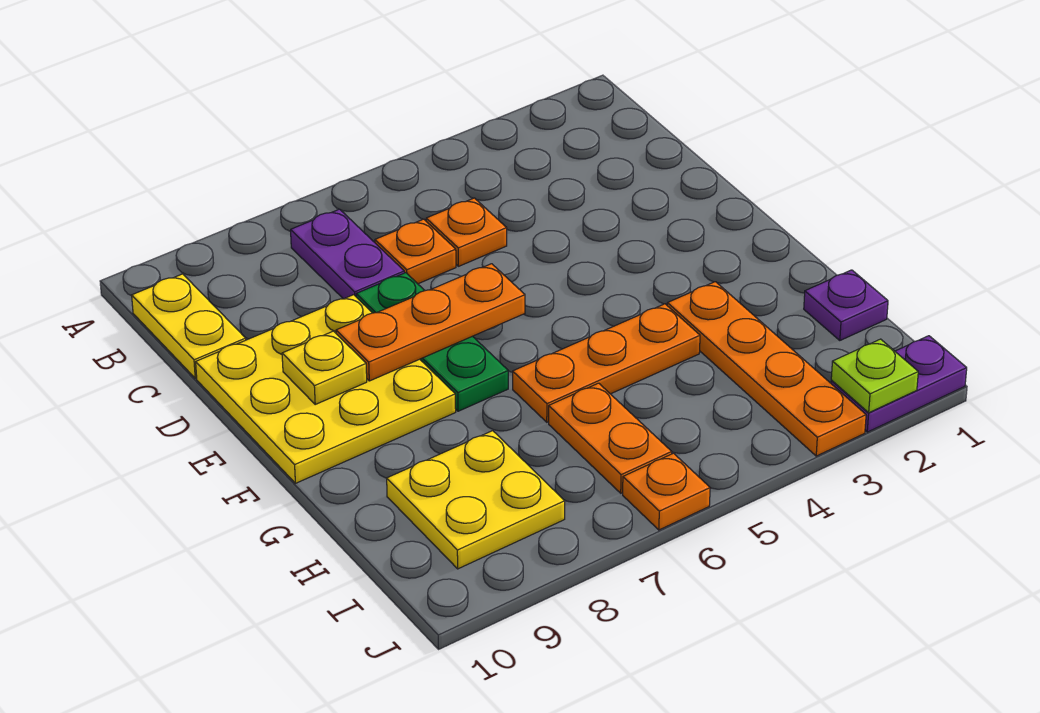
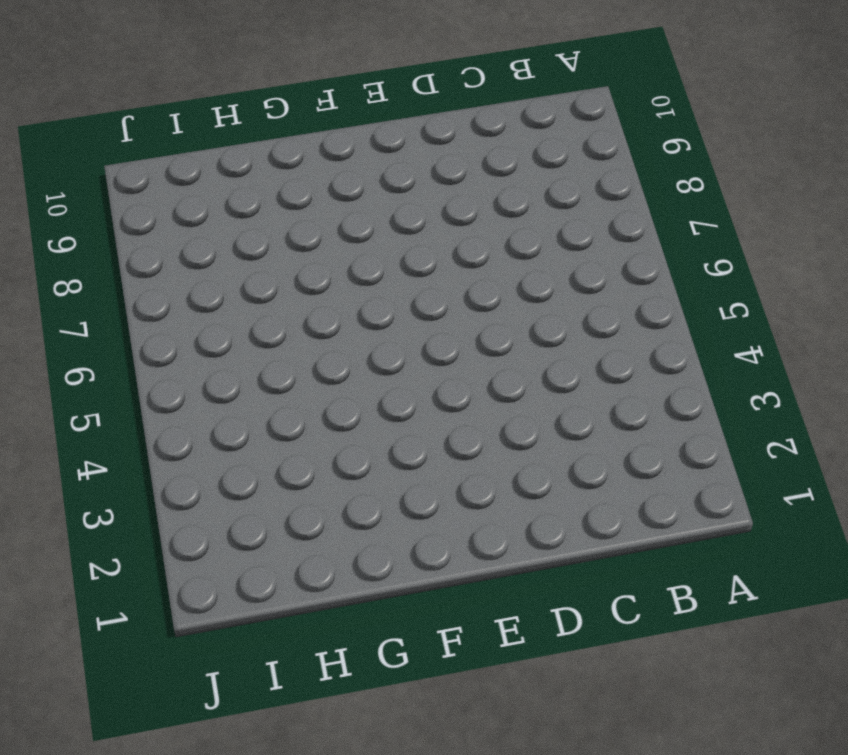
none -> purple 1x2 plate [291,209,404,299]
none -> yellow 1x2 plate [132,274,246,378]
none -> orange 1x1 plate [426,198,507,266]

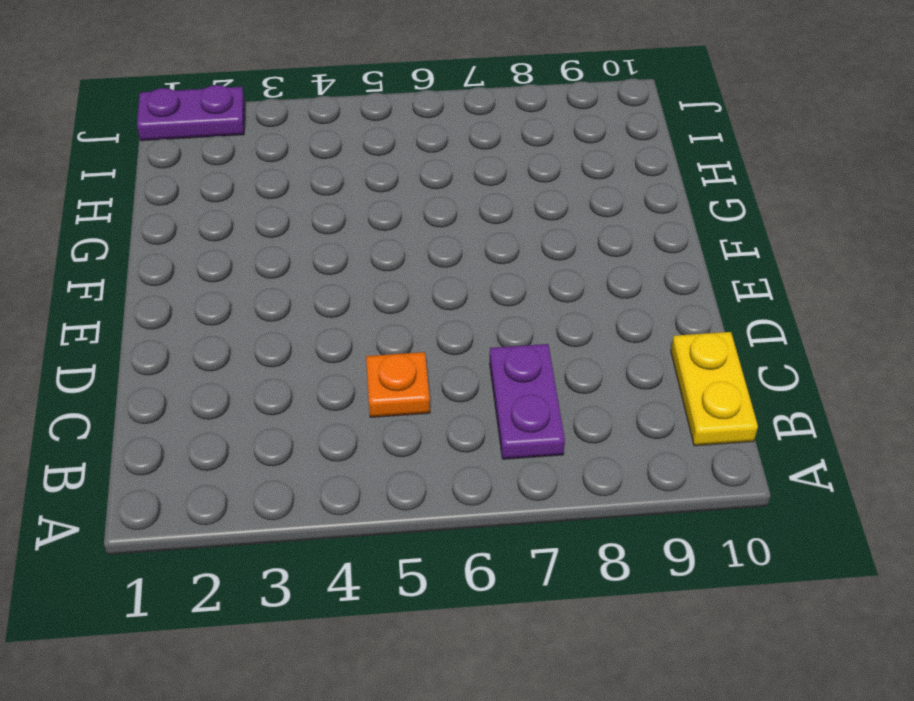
none -> orange 1x1 plate [375,219,456,284]
none -> green 1x3 plate [356,273,508,411]
none -> yellow 3x3 plate [196,295,456,483]

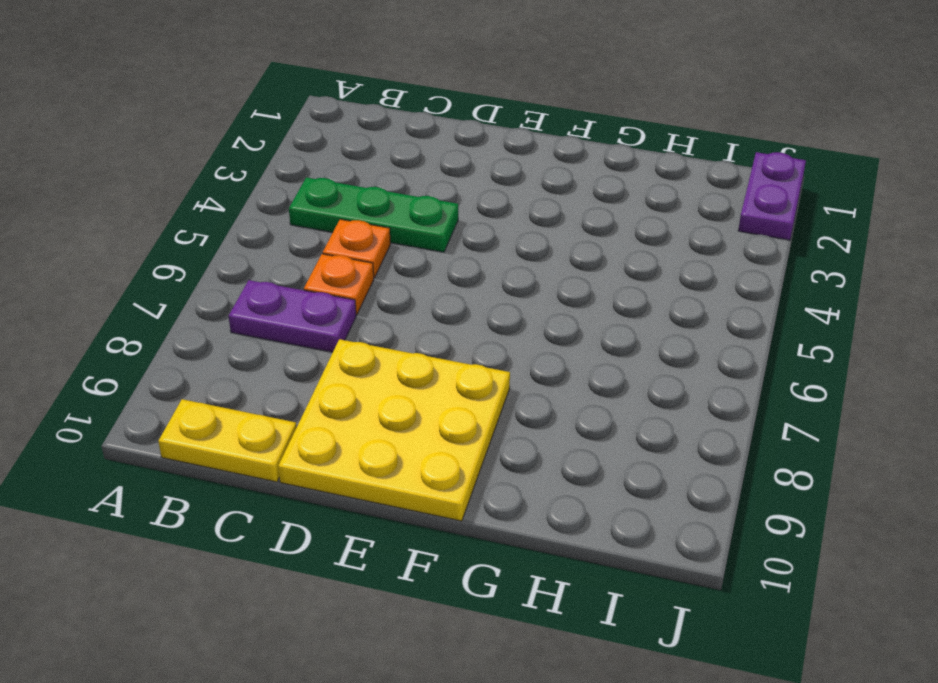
green 1x3 plate [289,177,458,252] -> green 1x3 plate moved to [356,273,508,411]
none -> orange 1x4 plate [667,282,866,456]
none -> orange 1x3 plate [513,304,700,422]
none -> purple 1x1 plate [804,270,888,341]

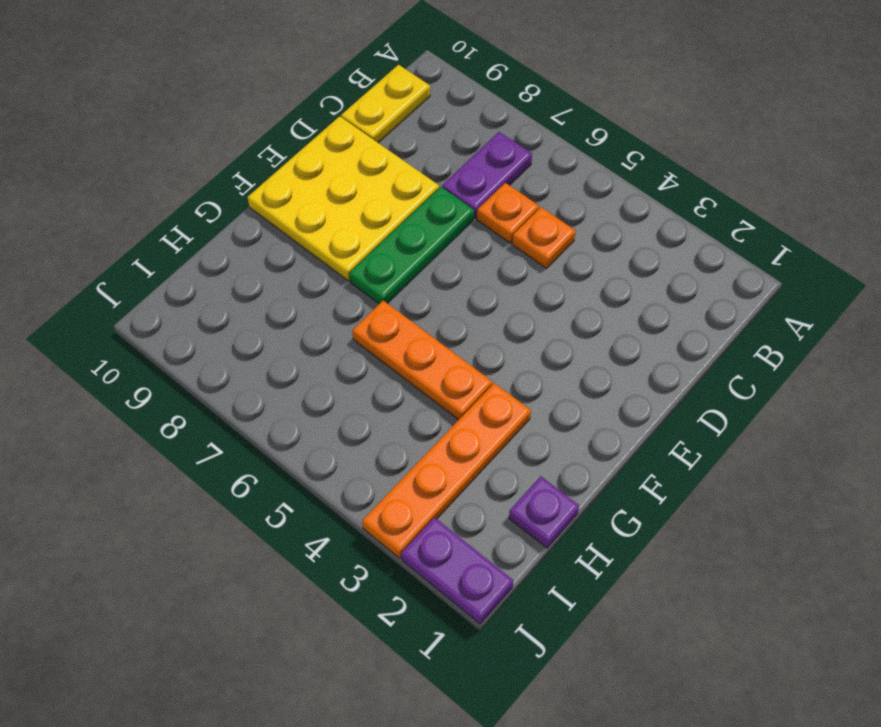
none -> orange 1x2 plate [549,383,672,493]
none -> yellow 2x2 plate [387,431,565,569]
none -> orange 1x1 plate [623,453,710,530]

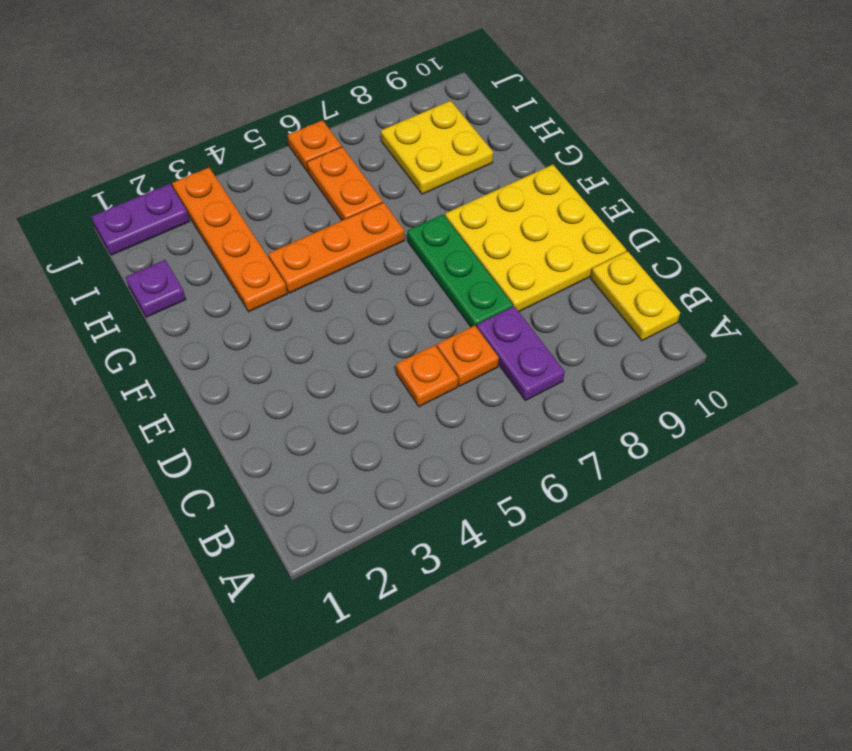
none -> orange 1x3 plate [336,264,525,381]
none -> yellow 1x1 plate [282,331,367,404]
none -> lime 1x1 plate [831,339,918,413]

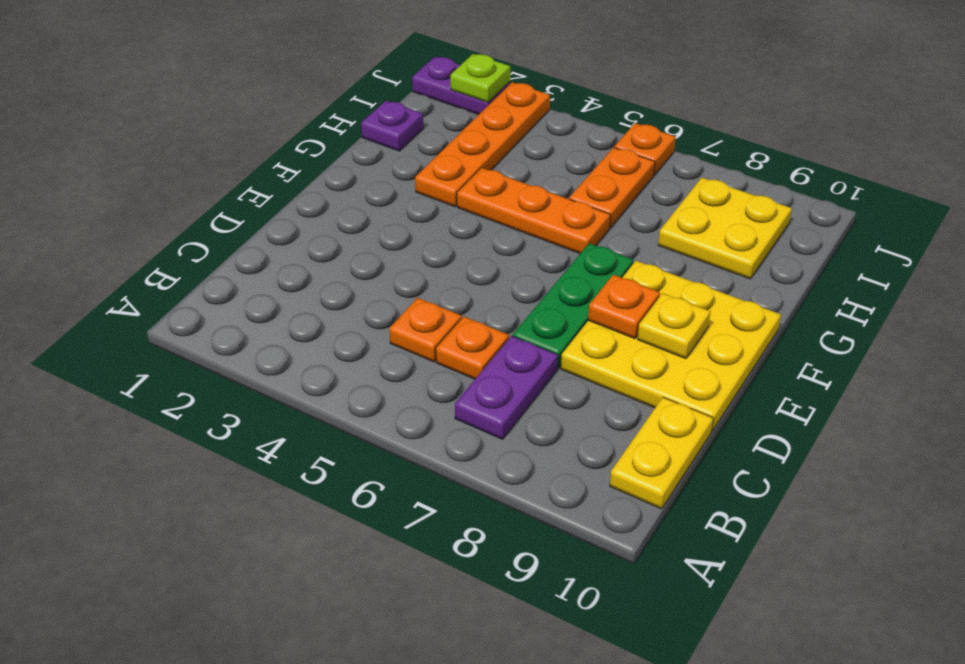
orange 1x1 plate [588,275,660,339] -> orange 1x3 plate [336,264,525,381]

